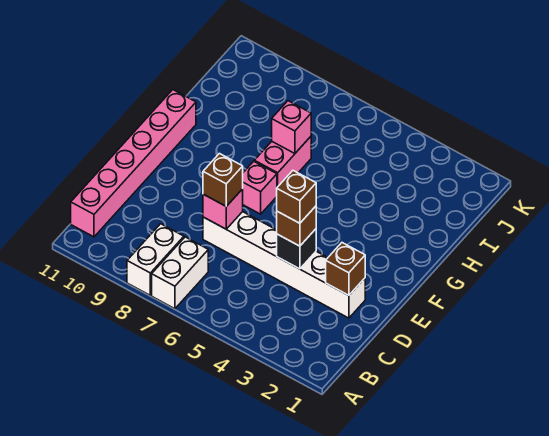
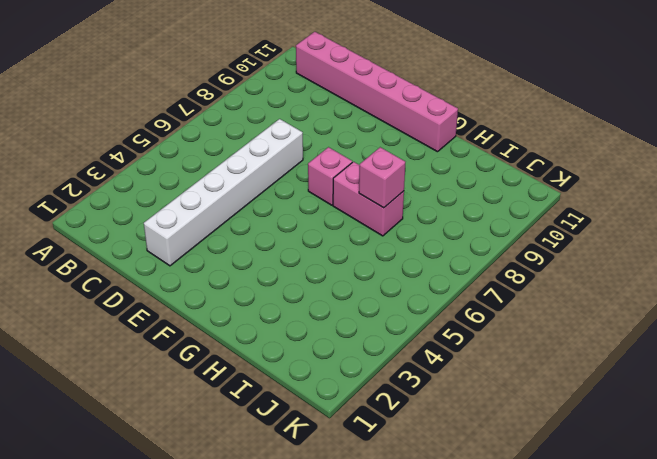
none -> white 1x2 brick [152,237,208,309]
none -> white 1x2 brick [127,224,184,295]
none -> brown 1x1 brick [326,243,365,295]

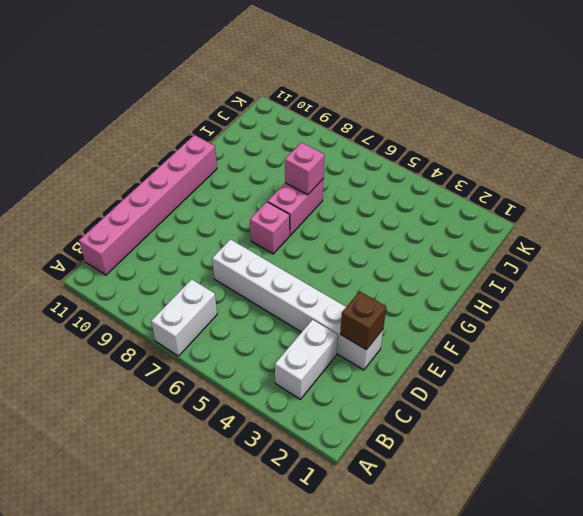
white 1x2 brick [275,320,338,399] -> white 1x2 brick moved to [127,224,184,295]
none -> black 1x1 brick [277,229,316,269]
none -> pink 1x1 brick [203,189,243,229]
none -> brown 1x1 brick [277,206,316,246]

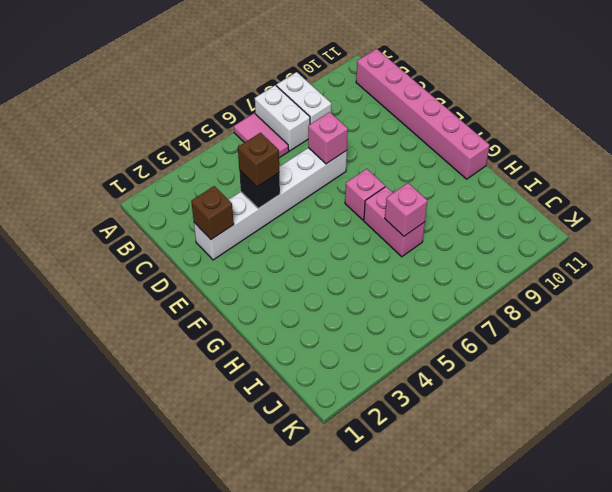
pink 1x2 tile [234,113,289,158] -> none
none -> brown 1x1 brick [203,154,243,206]
none -> brown 1x1 brick [277,171,316,223]

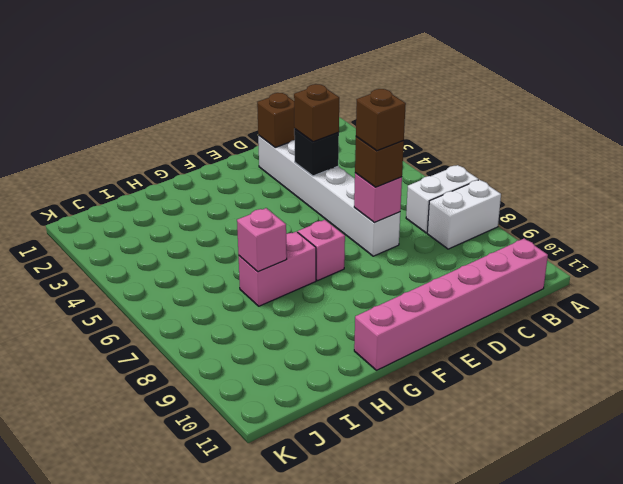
brown 1x1 brick [356,89,406,151] -> brown 1x1 brick moved to [277,171,316,223]

